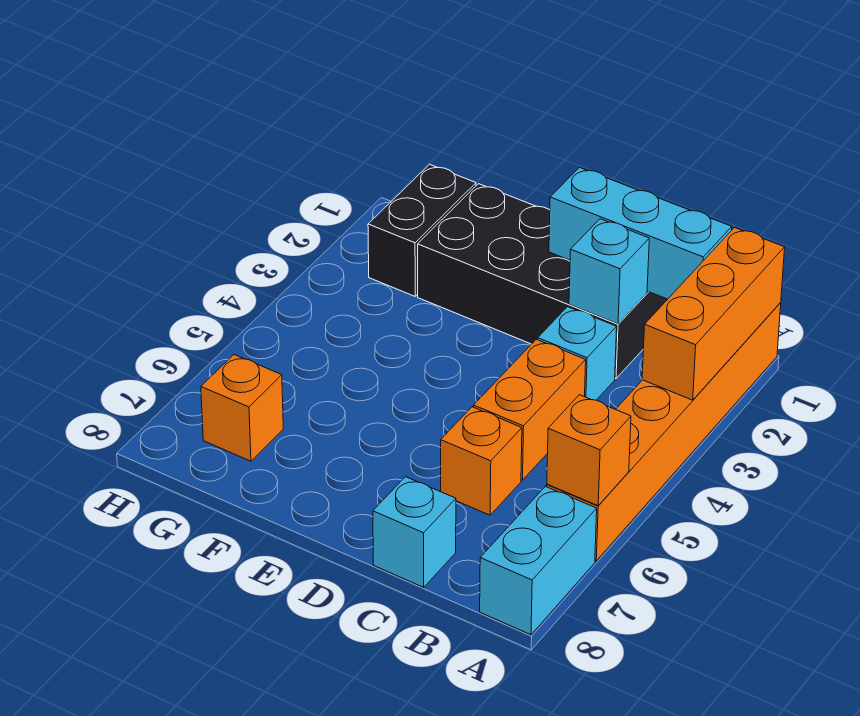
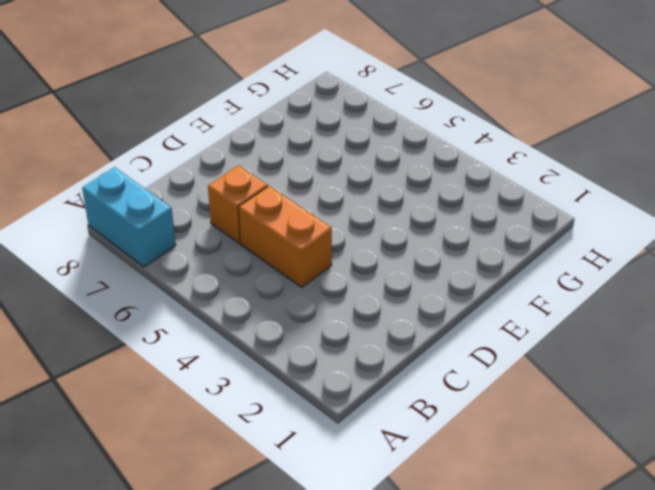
none -> orange 1x6 brick [547,302,781,561]
none -> black 2x4 brick [418,184,668,379]
none -> cyan 1x1 brick [538,307,617,400]

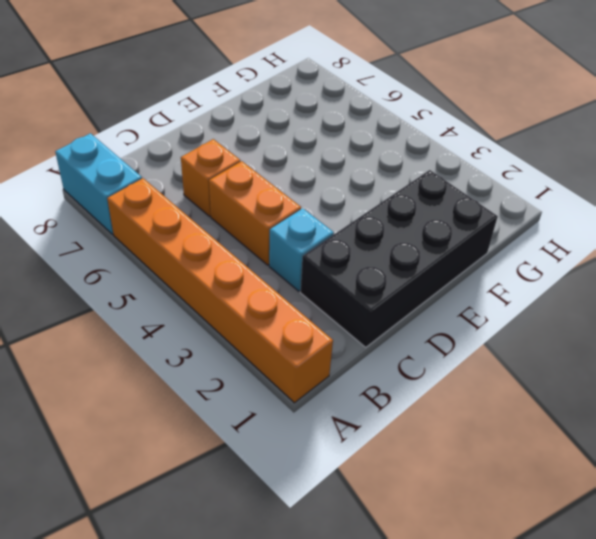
none -> cyan 1x1 brick [373,477,456,587]
none -> black 1x2 brick [368,164,476,296]
none -> orange 1x1 brick [201,355,283,461]

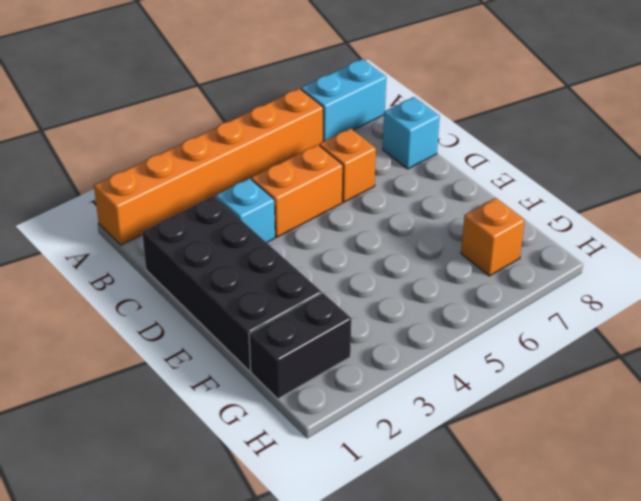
none -> orange 1x3 brick [642,228,785,400]
none -> orange 1x1 brick [547,395,631,506]
none -> cyan 1x3 brick [549,168,732,299]

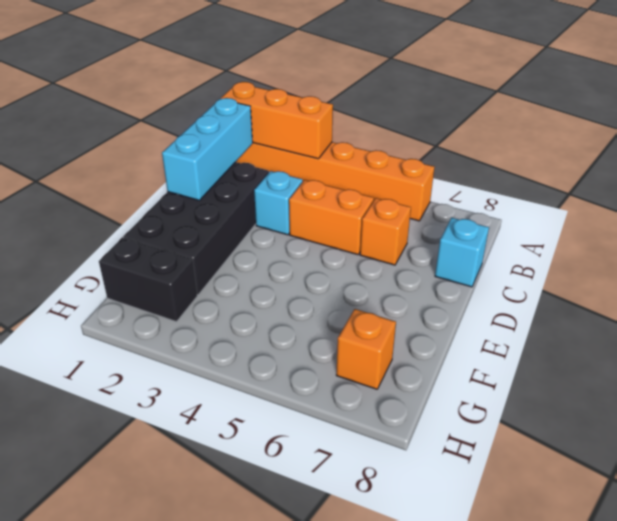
none -> cyan 1x2 brick [480,486,597,635]
none -> orange 1x1 brick [547,395,631,506]
none -> cyan 1x1 brick [569,219,649,324]

